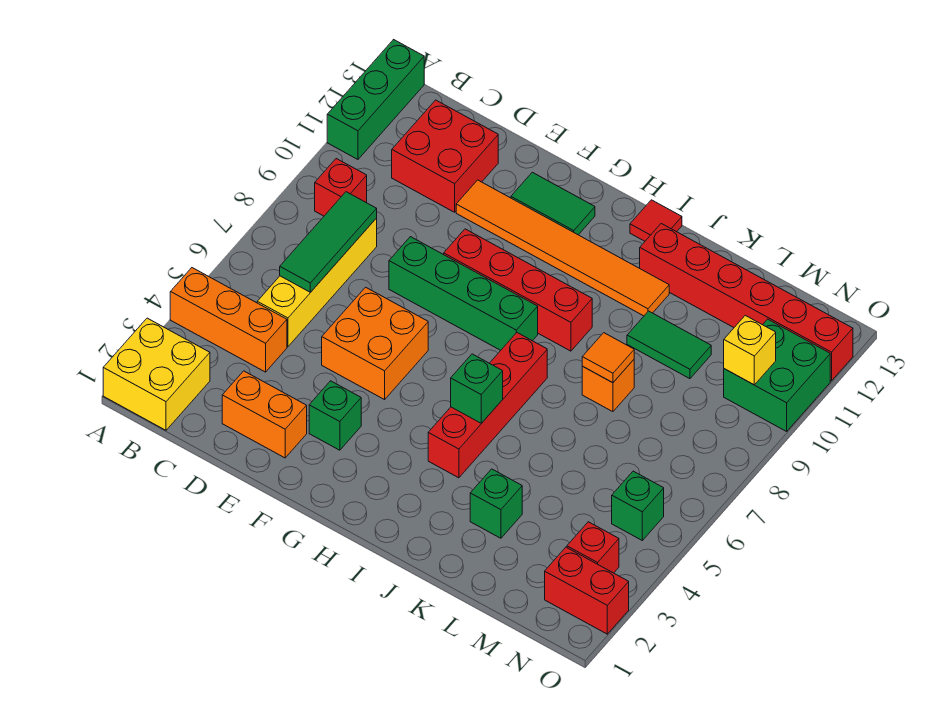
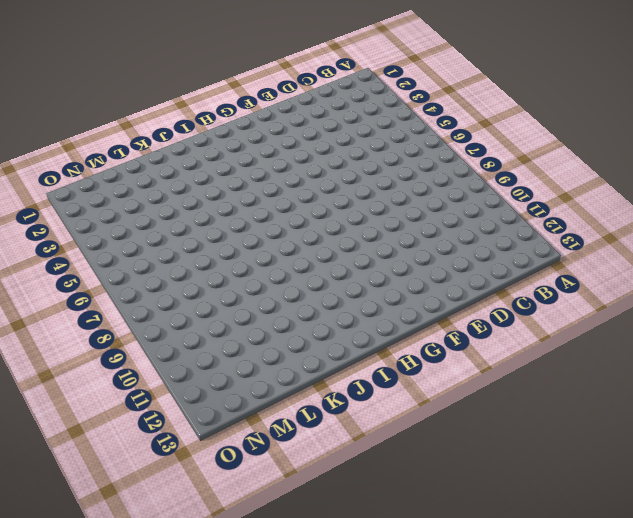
none -> yellow 2x2 brick [103,318,210,430]
none -> orange 1x3 brick [170,268,287,372]
none -> green 1x3 brick [327,40,424,159]

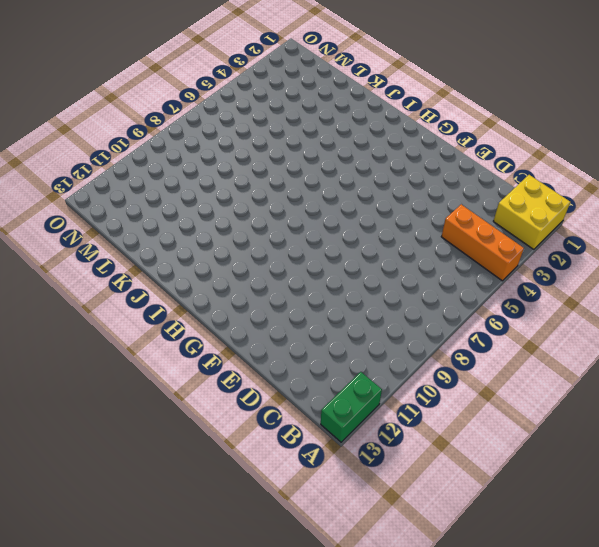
green 1x2 brick [321,372,382,442] -> green 1x3 brick [327,40,424,159]
none -> red 1x1 brick [315,159,367,216]
none -> yellow 1x4 brick [257,218,377,347]
none -> red 2x2 brick [392,100,498,212]

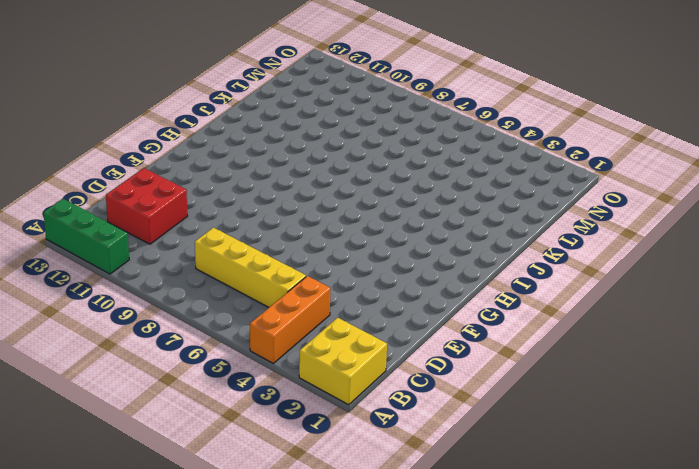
none -> red 1x1 brick [315,159,367,216]
none -> orange 1x2 brick [222,371,307,458]
none -> orange 2x2 brick [322,287,428,400]

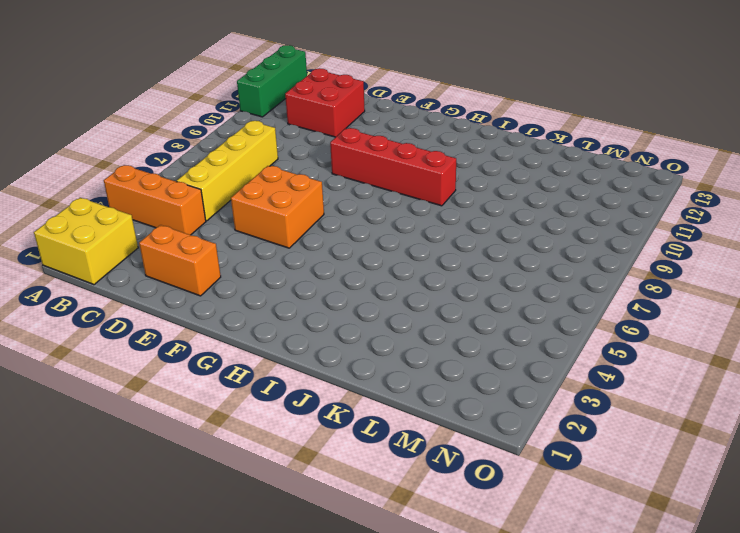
none -> red 1x1 brick [315,159,367,216]
none -> green 1x4 brick [389,237,538,350]
none -> orange 1x6 tile [456,180,669,316]

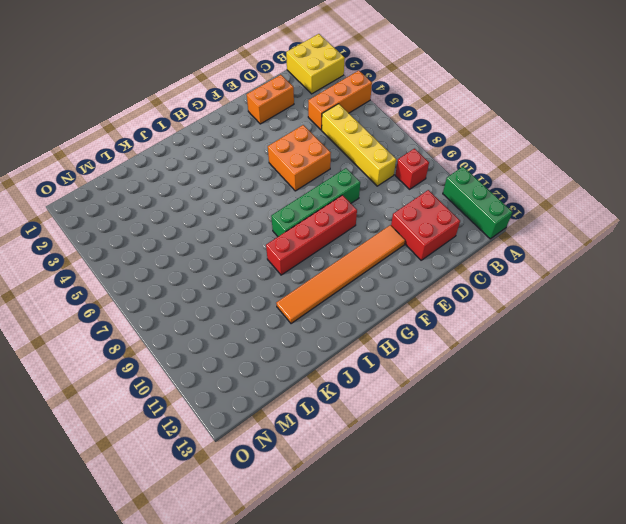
none -> green 1x1 brick [309,381,361,450]
none -> green 1x2 tile [511,172,595,235]
none -> red 1x4 brick [428,333,547,478]

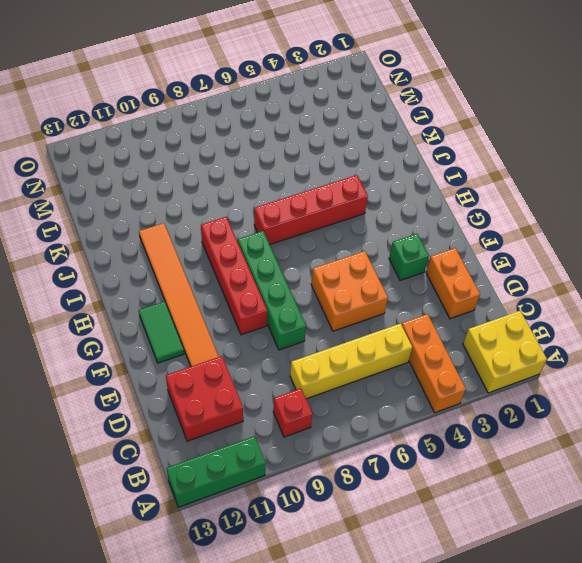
none -> red 1x1 tile [630,200,682,241]
none -> red 1x6 brick [640,224,853,381]
none -> green 1x1 brick [470,469,522,538]

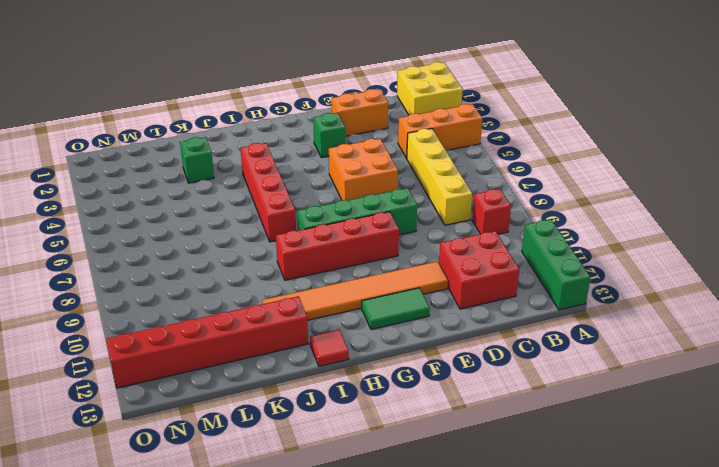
none -> orange 1x1 brick [582,360,634,412]
none -> green 1x2 tile [627,311,711,379]
none -> red 1x2 brick [545,547,629,634]

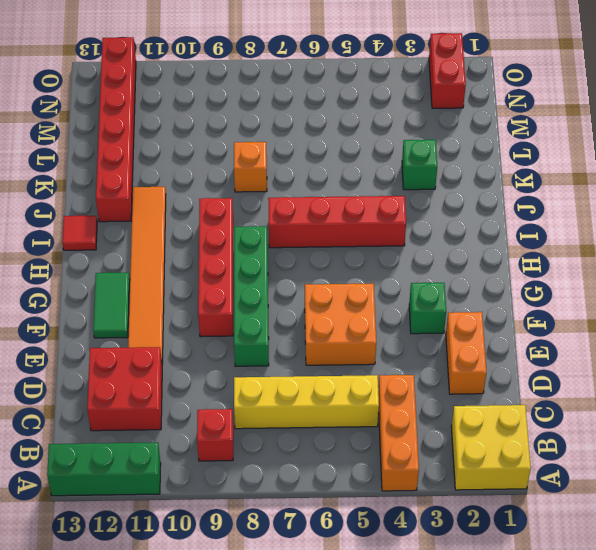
none -> green 1x2 tile [627,311,711,379]
none -> red 1x1 brick [567,522,619,573]
none -> green 1x1 brick [612,471,664,540]

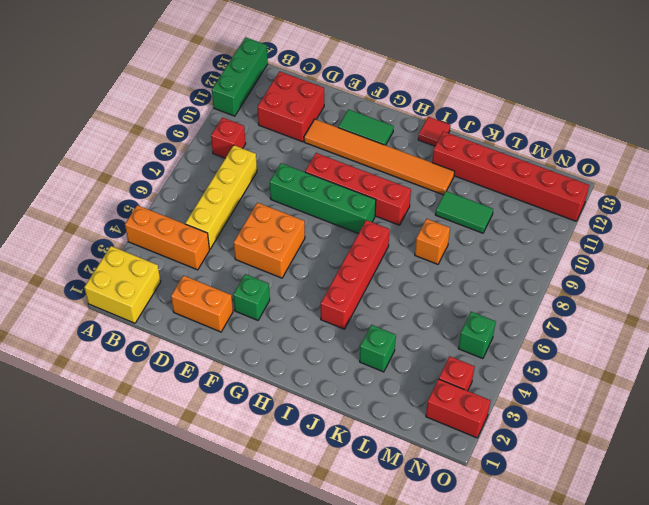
none -> green 2x2 brick [724,319,830,431]
none -> green 1x3 tile [280,192,377,292]
none -> green 1x1 brick [451,354,503,423]

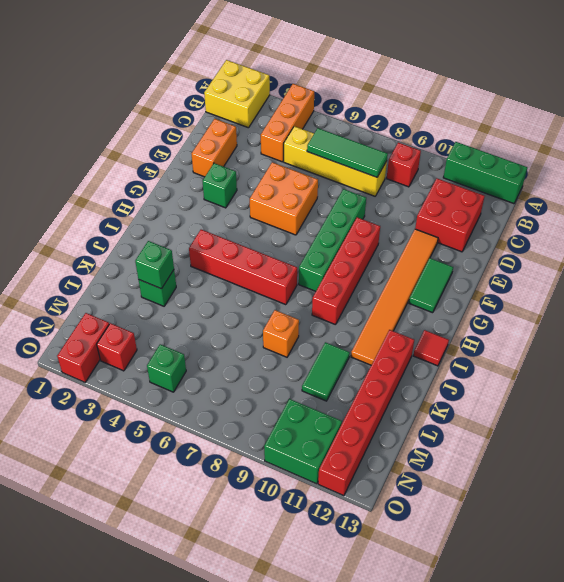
green 1x1 brick [135,241,174,289] -> green 1x1 brick moved to [451,354,503,423]
none -> orange 1x1 tile [582,333,634,383]
none -> yellow 1x1 brick [724,315,776,385]

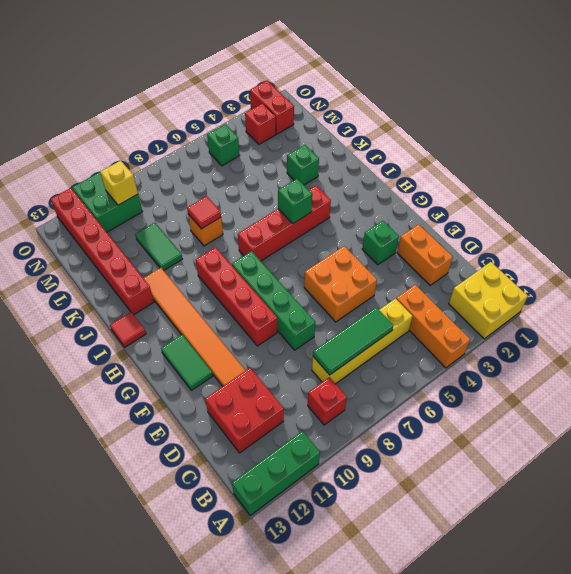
red 1x1 tile [187,196,221,229] -> orange 1x1 tile [582,333,634,383]

